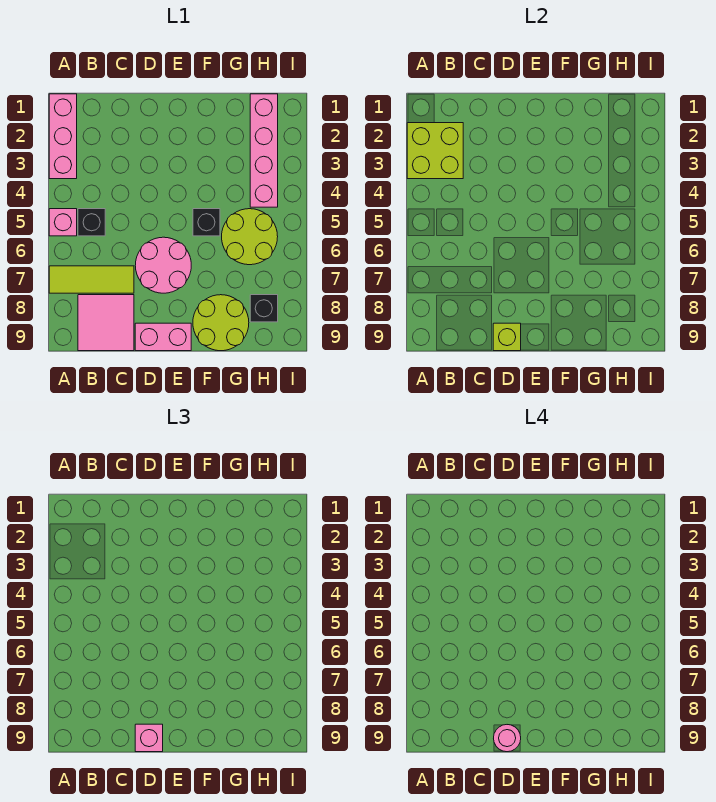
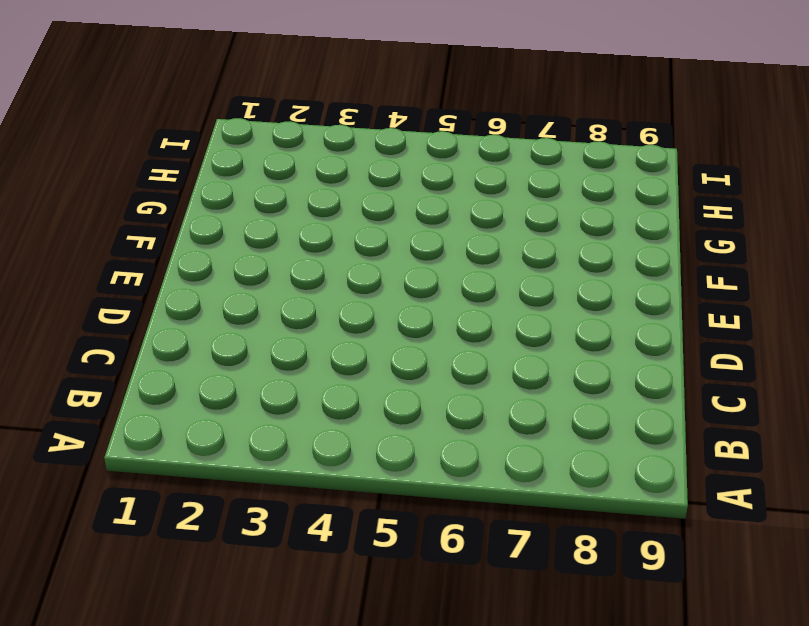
none -> pink 1x3 brick [49,94,77,179]
none -> pink 1x1 brick [49,209,77,236]
none -> lime 1x3 tile [49,266,134,293]

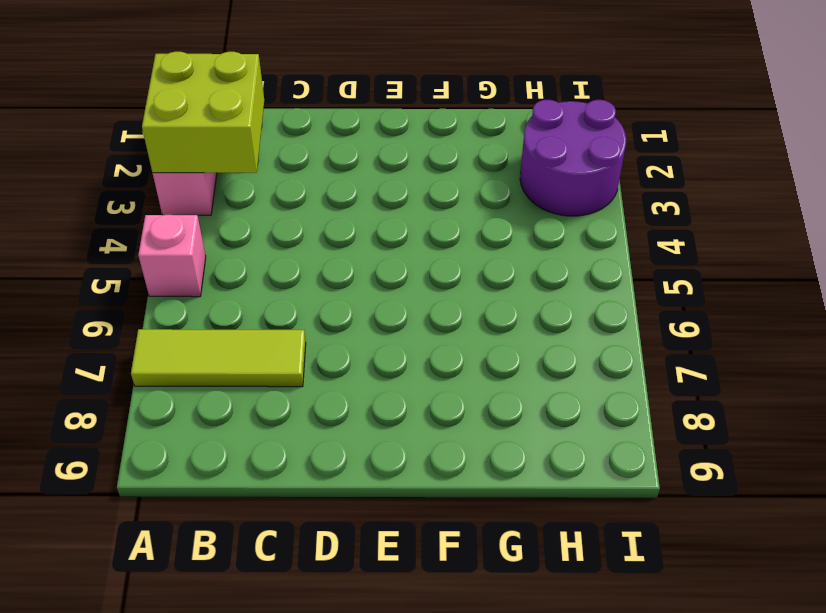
purple 2x2 round brick [520,100,626,216] -> pink 1x4 brick [250,94,278,207]
none -> black 1x1 brick [78,209,105,236]
none -> pink 2x2 tile [78,295,134,351]
none -> pink 2x2 round brick [135,237,191,293]

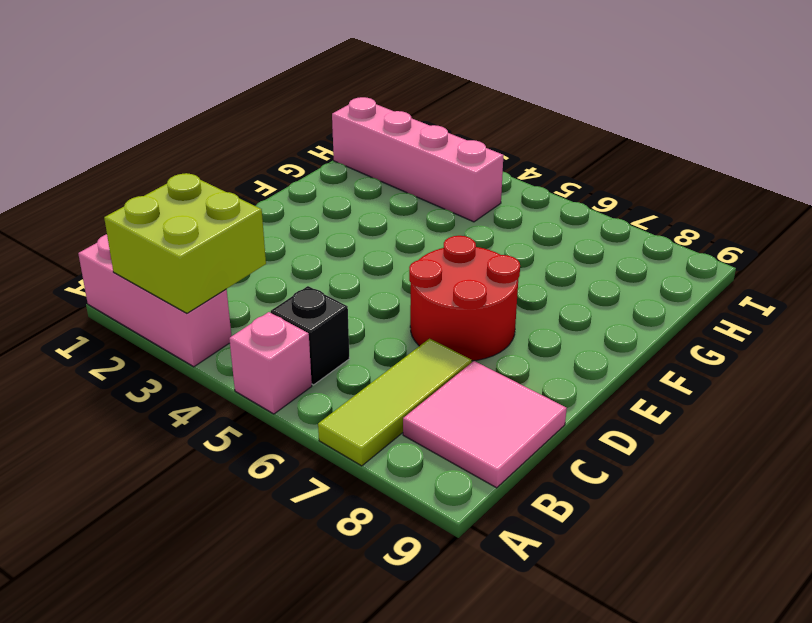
red 2x2 round brick [409,236,520,361] -> pink 2x2 round brick [135,237,191,293]
none -> pink 1x2 brick [135,323,191,351]
none -> black 1x1 brick [193,209,220,236]
none -> lime 2x2 round brick [193,295,249,351]

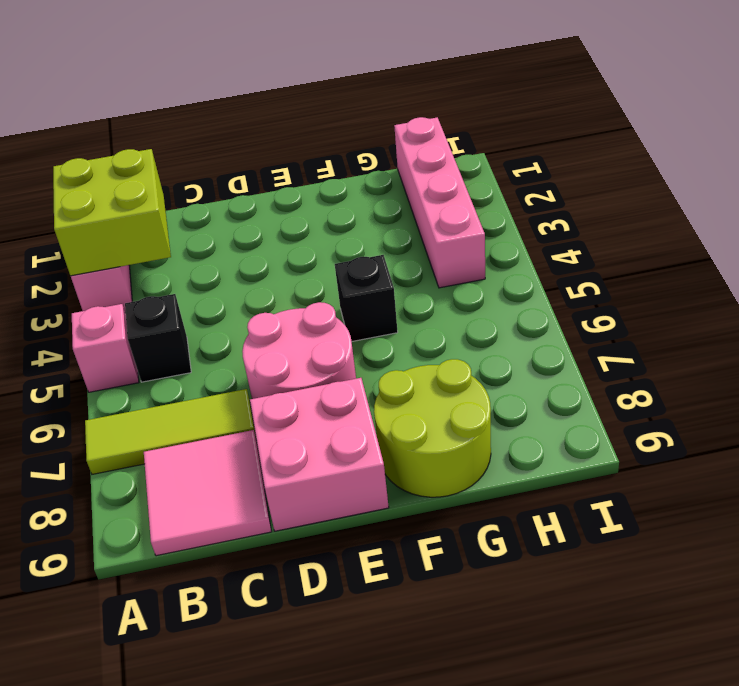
pink 2x2 brick [250,378,389,531] -> pink 1x2 brick [135,323,191,351]
none -> lime 2x2 round brick [222,209,278,265]
none -> black 1x1 brick [250,295,278,322]
none -> lime 1x1 brick [493,323,521,351]

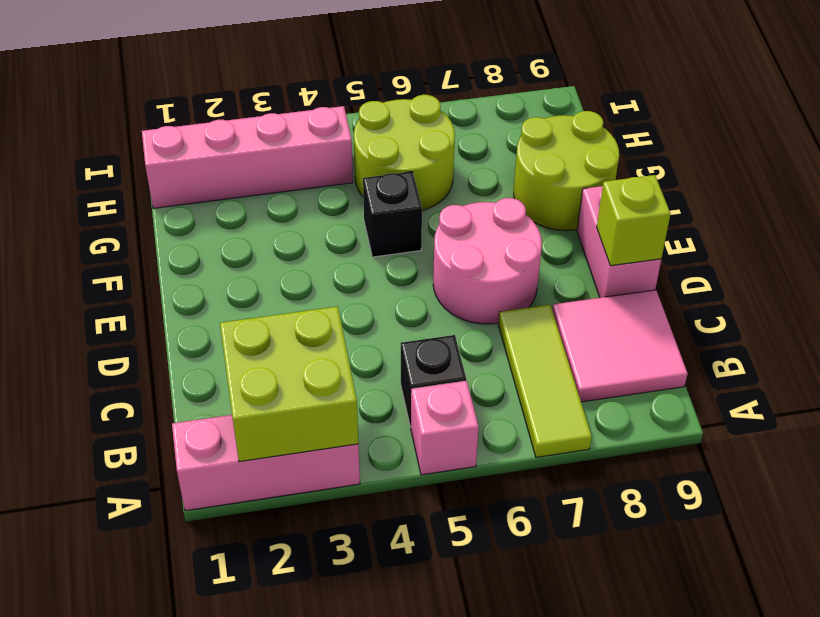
none -> black 1x1 brick [250,295,278,322]
none -> pink 1x1 brick [135,724,163,752]
none -> pink 1x1 round brick [494,725,521,752]

